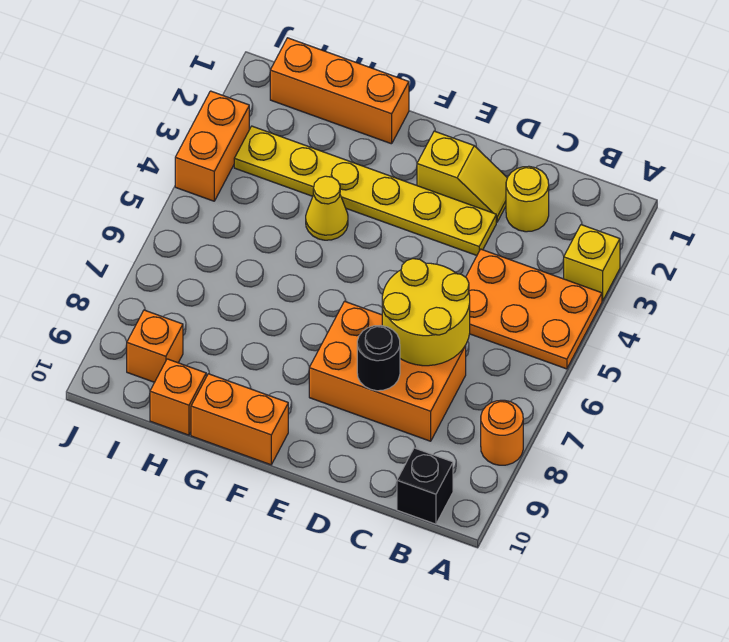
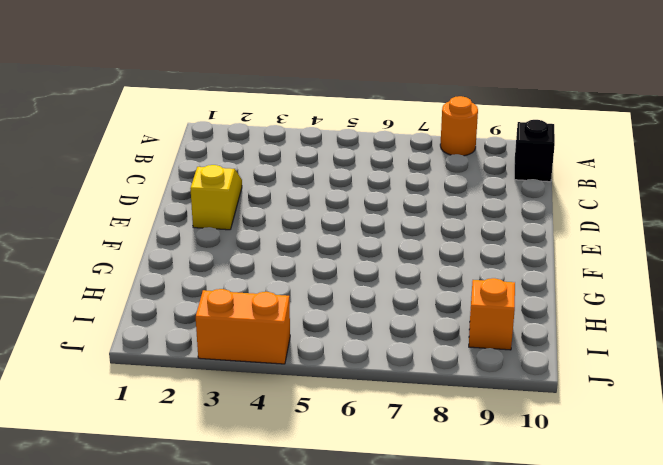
none -> yellow 1x1 brick [564,225,620,301]
none -> orange 2x3 plate [466,249,602,369]
none -> yellow 1x1 round brick [506,166,549,232]

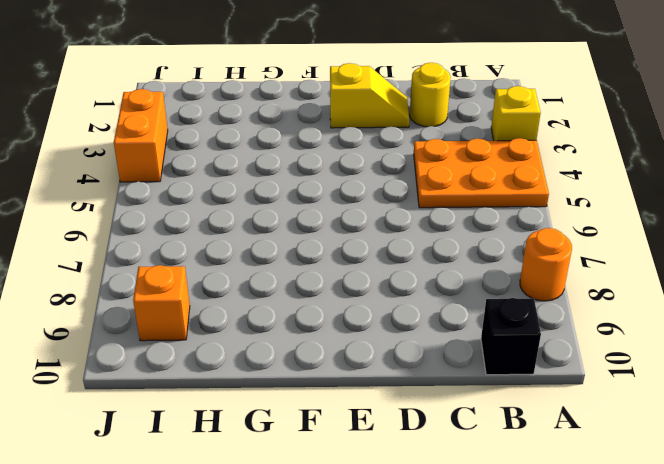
none -> orange 2x3 brick [309,301,466,441]
none -> yellow 1x6 plate [234,126,496,255]
none -> orange 1x2 brick [191,374,288,465]

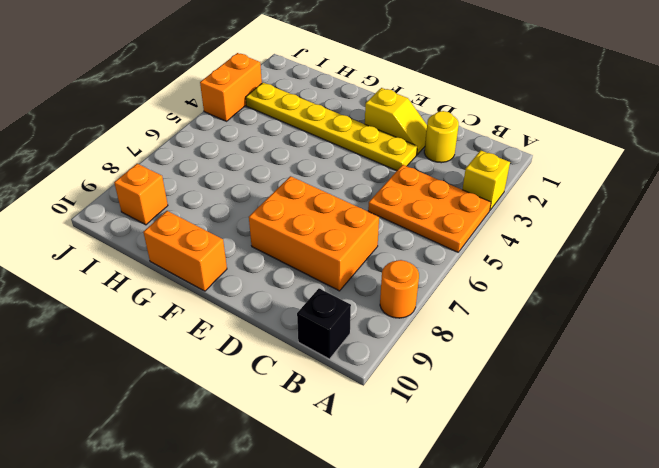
none -> orange 1x3 brick [270,38,409,144]
none -> yellow 1x1 cone [306,176,348,240]
none -> orange 1x1 brick [150,359,206,435]

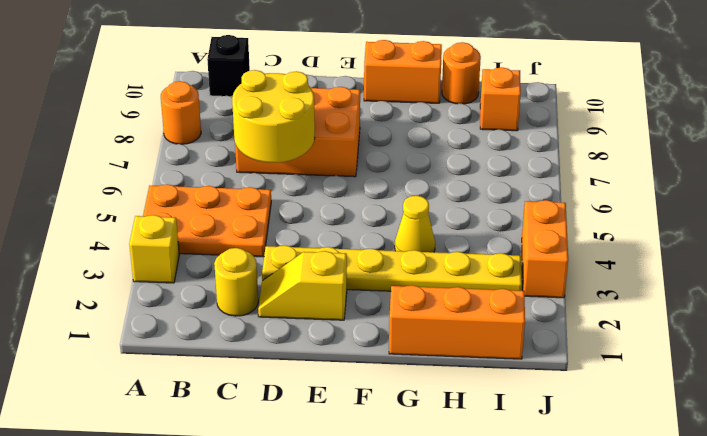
orange 1x1 round brick [442,42,481,104] -> orange 1x1 brick [150,359,206,435]
none -> black 1x1 round brick [357,325,400,391]

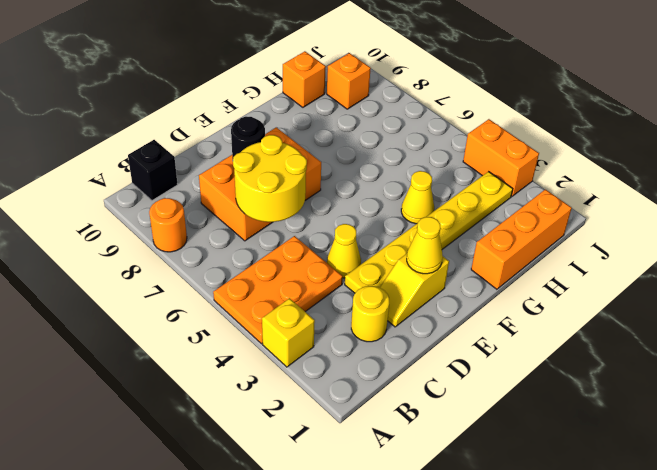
yellow 1x1 cone [327,224,361,278] -> none
yellow 1x1 cone [407,217,443,274] -> none
none -> orange 1x2 brick [191,374,288,465]

